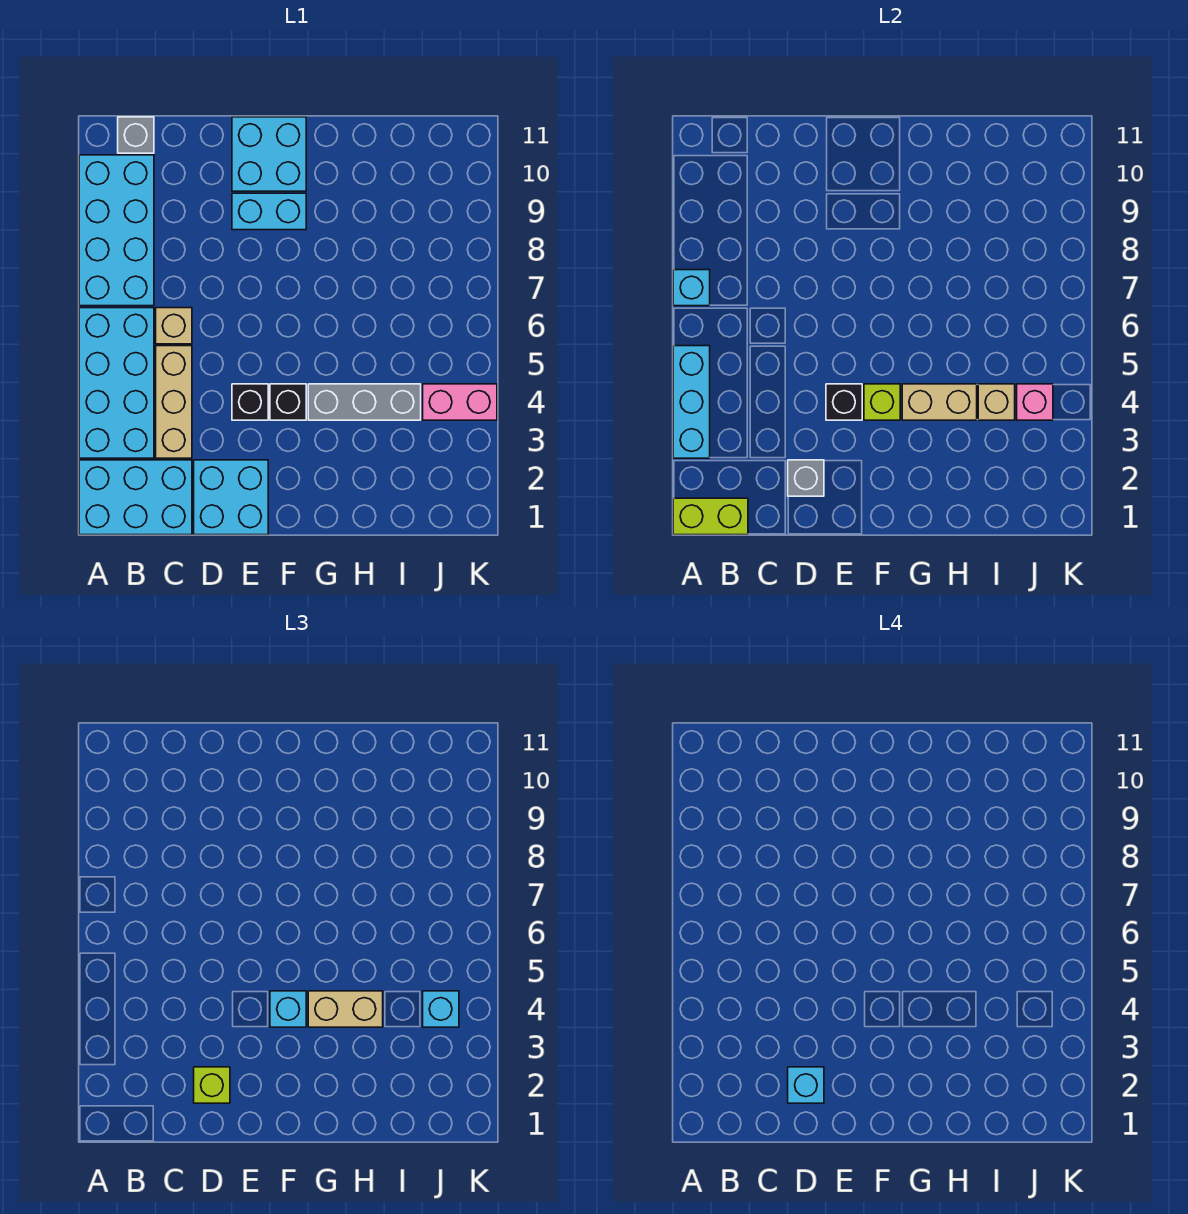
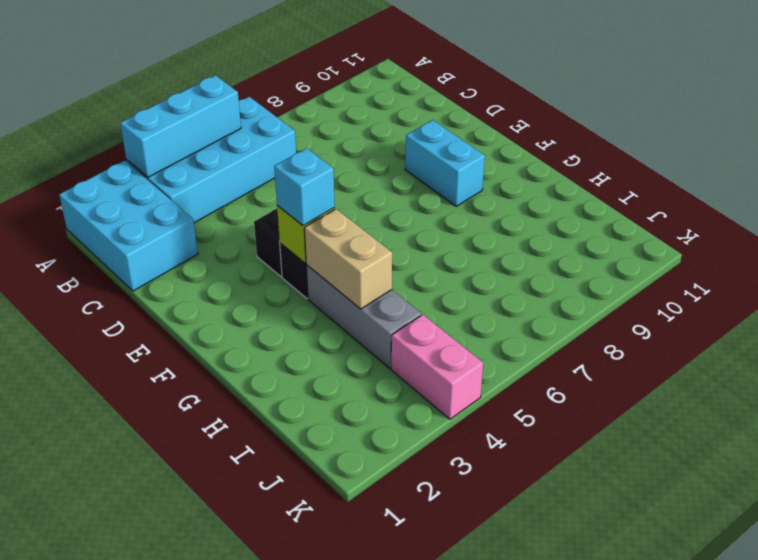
none -> cyan 2x4 brick [79,155,154,306]
none -> grey 1x1 brick [118,117,154,153]
none -> tan 1x3 brick [156,346,192,458]

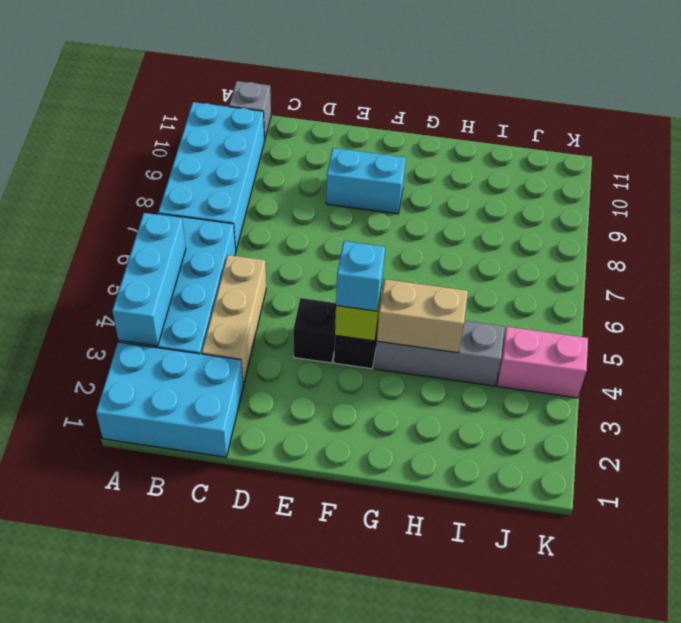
none -> tan 1x1 brick [156,308,192,344]
none -> cyan 2x2 brick [194,460,268,535]
none -> cyan 2x2 brick [232,117,306,191]

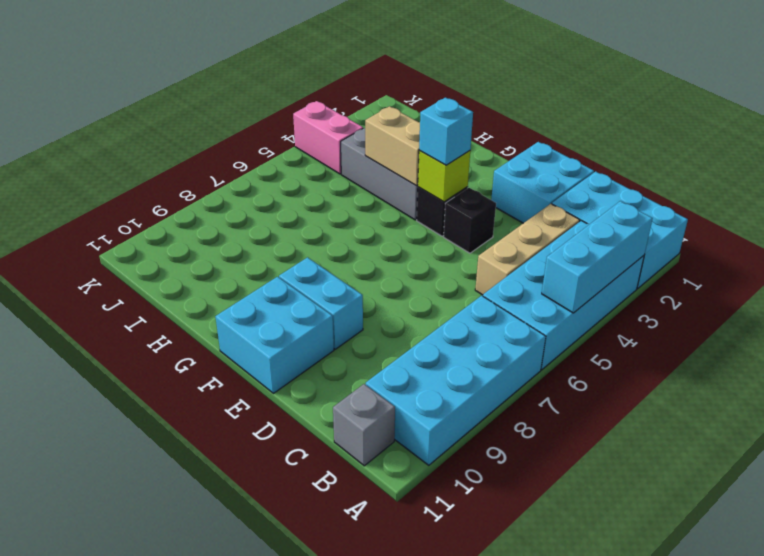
none -> tan 1x1 brick [156,308,192,344]
none -> lime 1x2 brick [673,498,748,535]
none -> cyan 1x1 brick [673,270,710,306]

